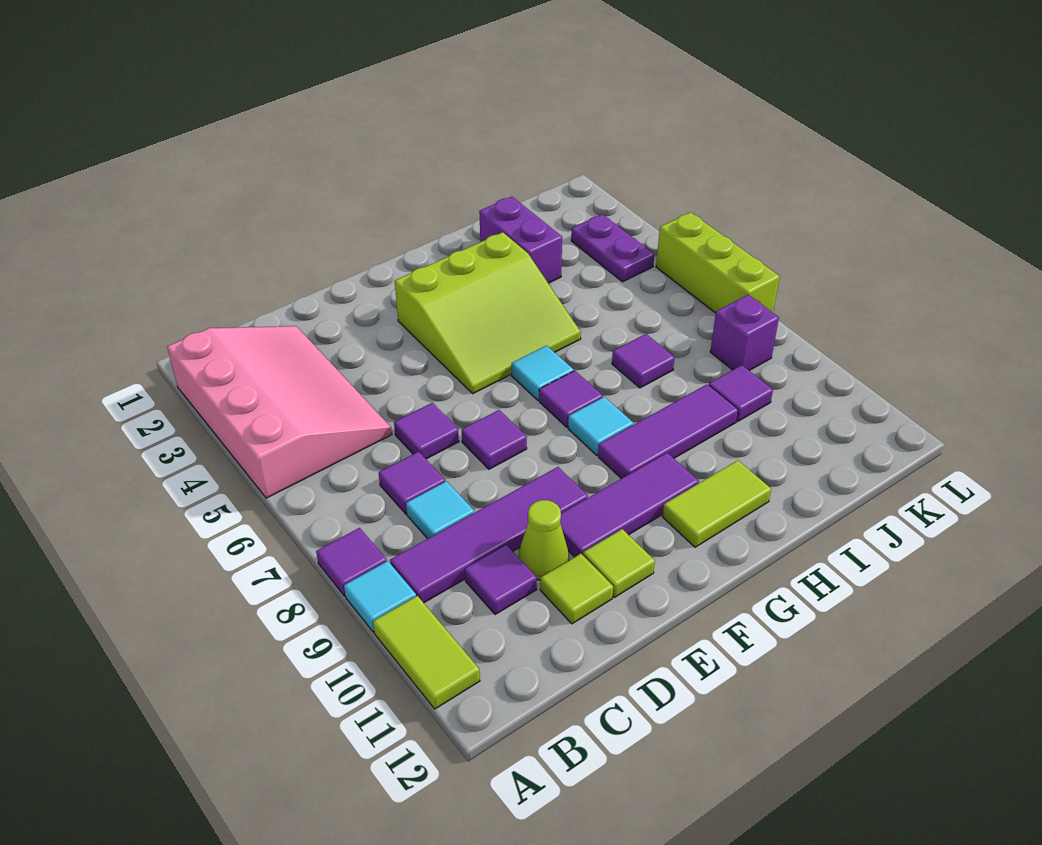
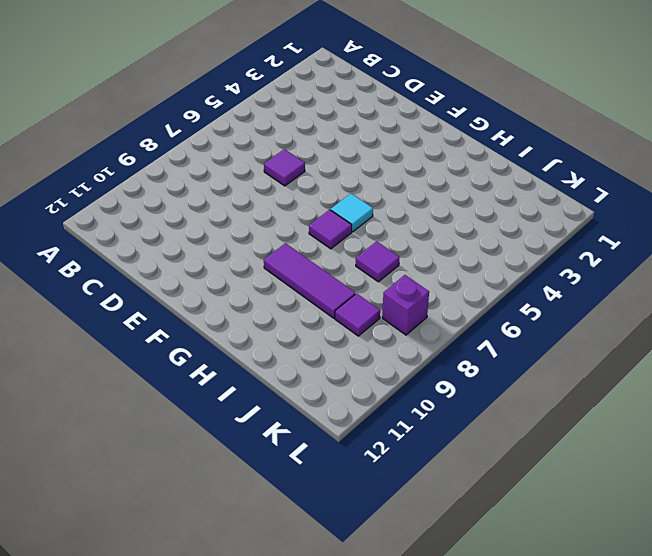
none -> pink 3x4 slope [167,326,392,498]
none -> purple 1x1 tile [316,528,387,596]
none -> cyan 1x1 tile [344,561,416,632]

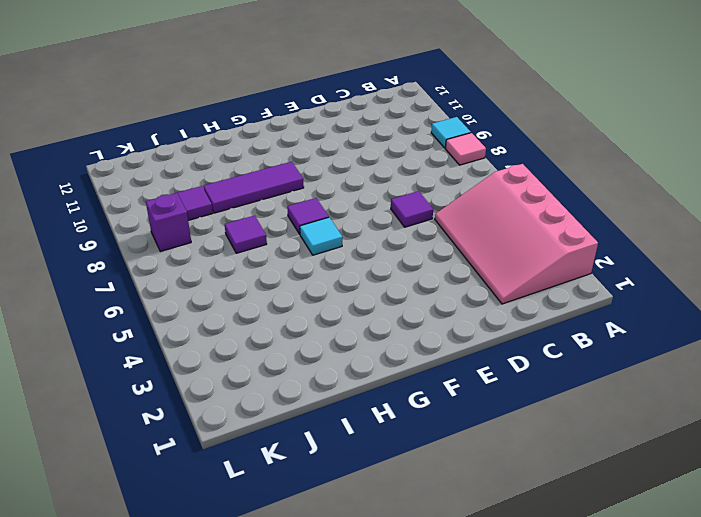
pink 1x1 tile [446,133,486,165] -> purple 1x1 tile [316,528,387,596]
none -> lime 1x2 tile [373,596,480,709]
none -> purple 1x4 tile [390,467,588,603]
none -> purple 1x1 tile [379,452,445,514]

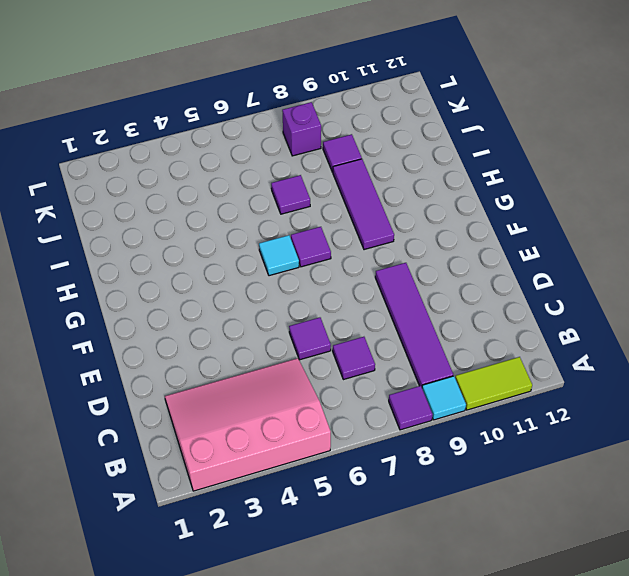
none -> cyan 1x1 tile [406,481,474,539]
none -> purple 1x1 tile [465,545,537,615]
none -> lime 1x1 cone [519,500,569,580]

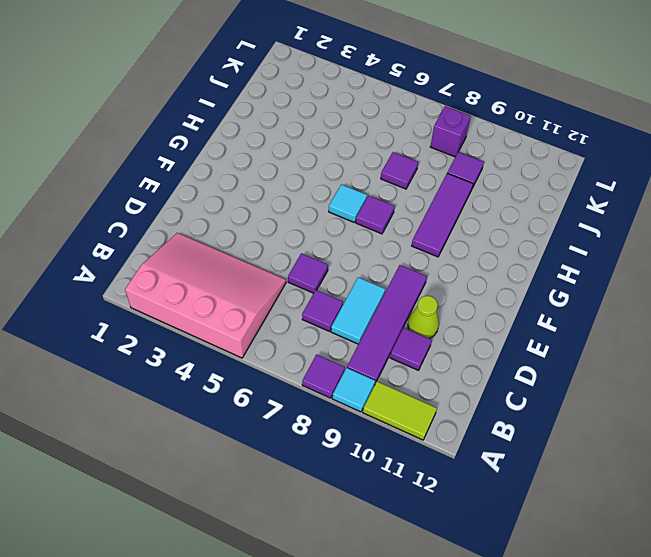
cyan 1x2 tile [331,277,385,344] -> cyan 1x1 tile [406,481,474,539]
none -> lime 1x1 tile [540,554,613,624]
none -> purple 1x1 tile [462,410,527,469]
none -> purple 1x3 tile [560,453,699,557]

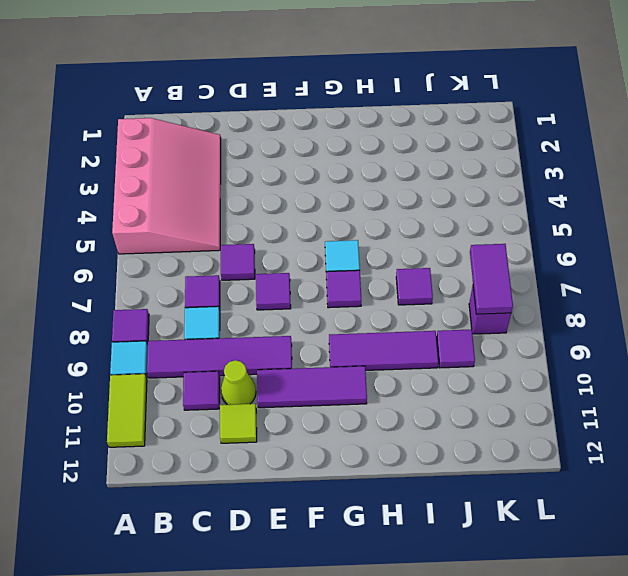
purple 1x2 tile [470,244,513,314] -> none
none -> lime 1x1 tile [583,529,655,597]
none -> lime 3x3 slope [395,232,581,394]
none -> cyan 1x1 tile [568,397,634,455]

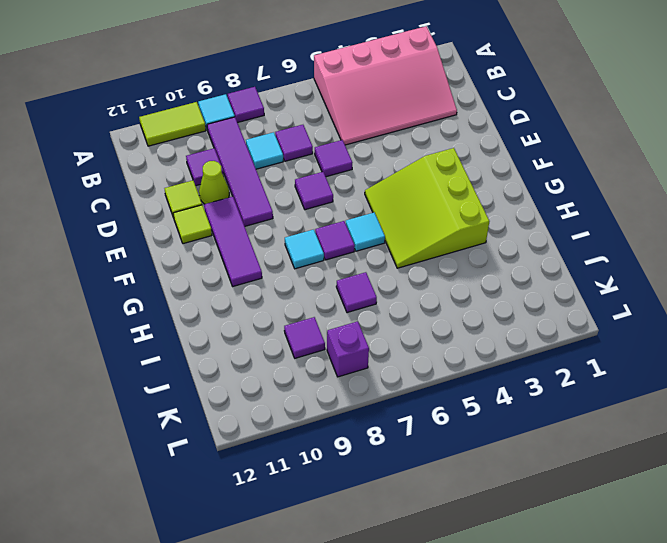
none -> purple 1x3 tile [598,384,738,479]
none -> lime 1x2 tile [662,460,771,547]
none -> purple 1x2 brick [479,197,562,283]

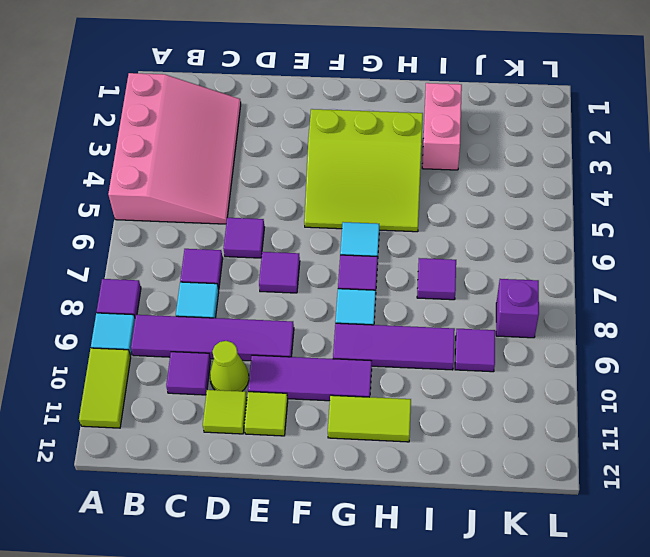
pink 1x2 brick [422,83,462,170] -> purple 1x2 brick [479,197,562,283]
none -> purple 1x2 plate [571,214,654,282]
none -> lime 1x3 brick [656,212,780,313]

